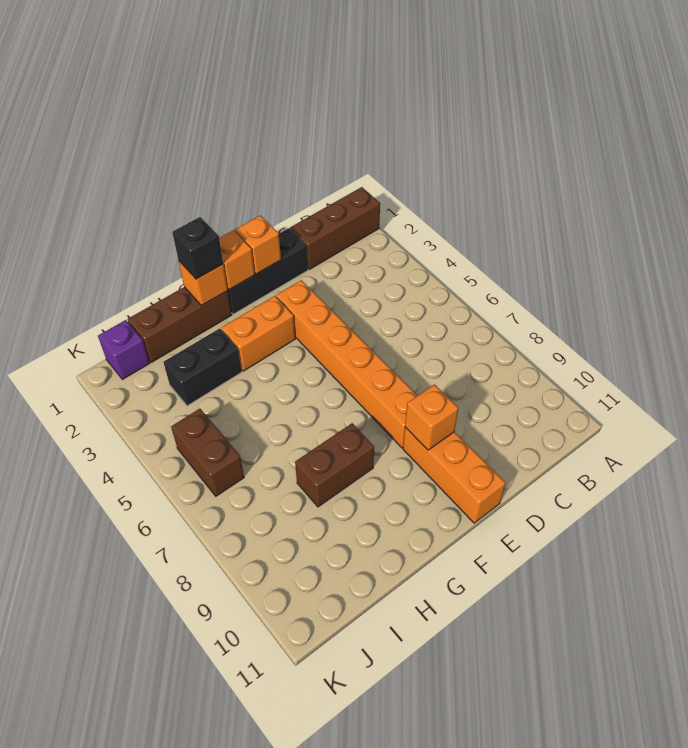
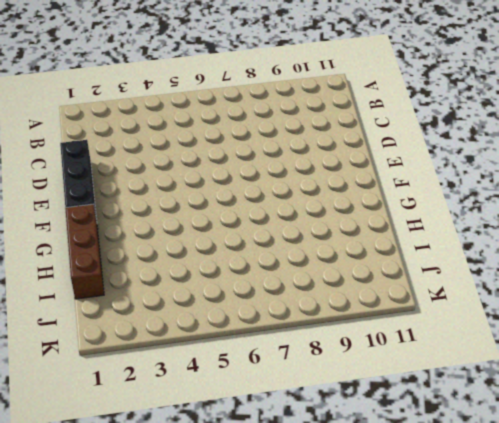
none -> brown 1x3 brick [290,187,380,269]
none -> orange 1x6 brick [276,280,418,448]
none -> orange 1x3 brick [403,427,505,523]

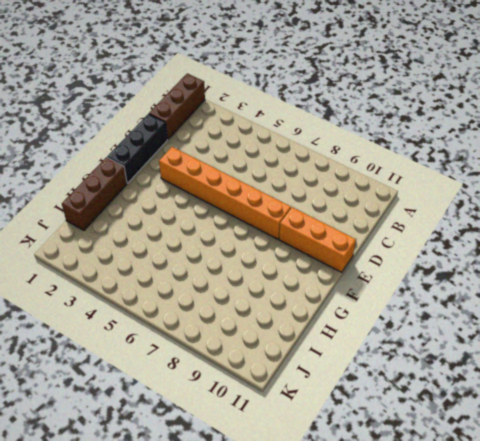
none -> orange 1x2 brick [221,296,295,371]
none -> brown 1x2 brick [295,423,374,507]
none -> black 1x2 brick [163,328,242,406]

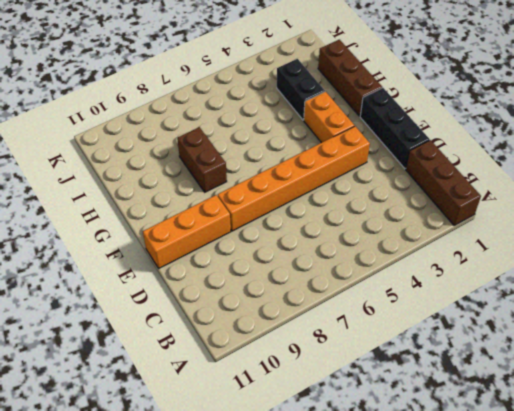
none -> purple 1x1 brick [98,320,150,379]
none -> brown 1x2 brick [171,409,244,496]
none -> orange 1x1 brick [235,215,281,274]

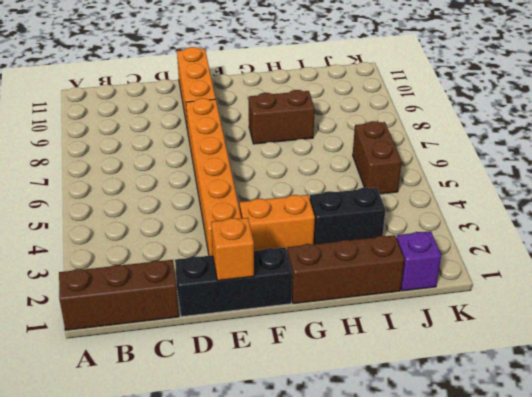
none -> orange 1x1 brick [405,384,458,450]
none -> orange 1x1 brick [219,230,255,290]
none -> orange 1x1 brick [178,260,228,305]

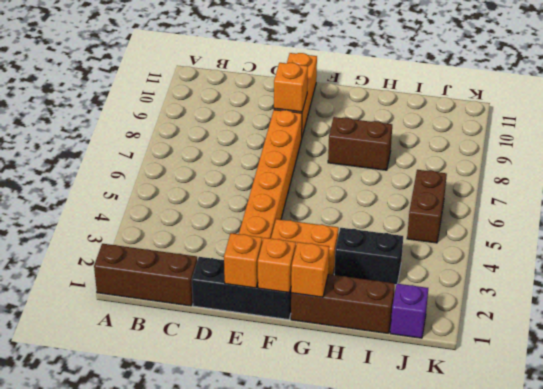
none -> black 1x1 brick [172,217,223,279]

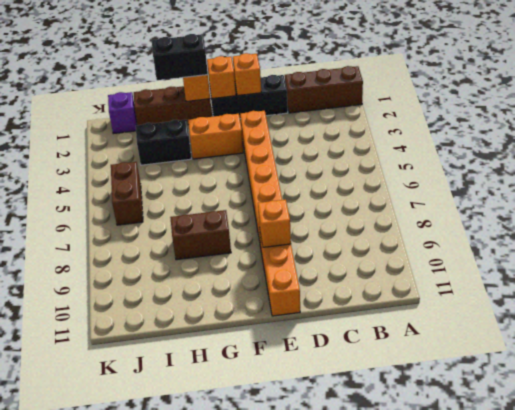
black 1x2 brick [152,34,208,80] -> black 1x1 brick [172,217,223,279]

